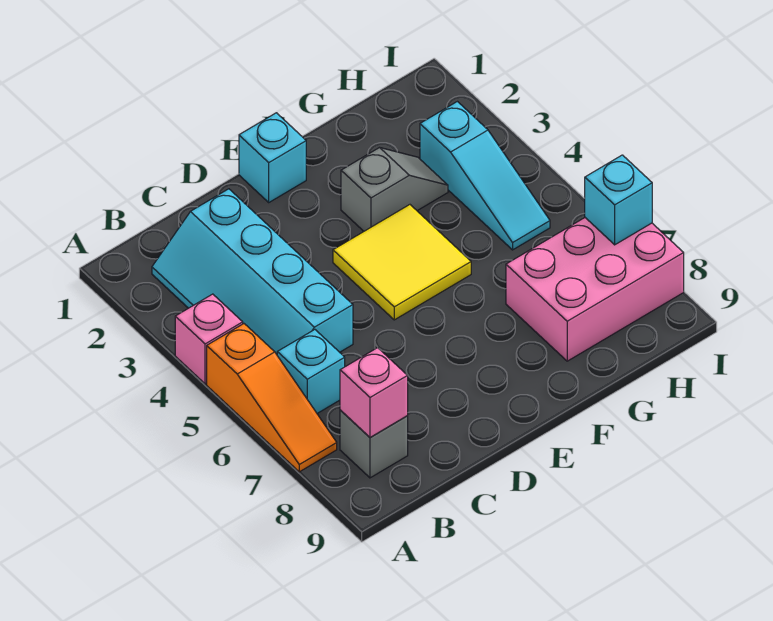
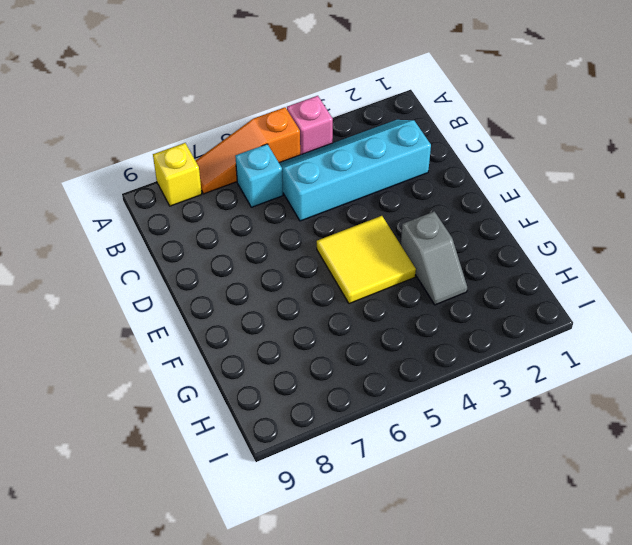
yellow 1x1 brick [153,143,202,206] -> none
none -> grey 1x1 brick [340,410,408,478]
none -> cyan 1x1 brick [239,113,306,202]
none -> pink 2x3 brick [506,218,684,361]

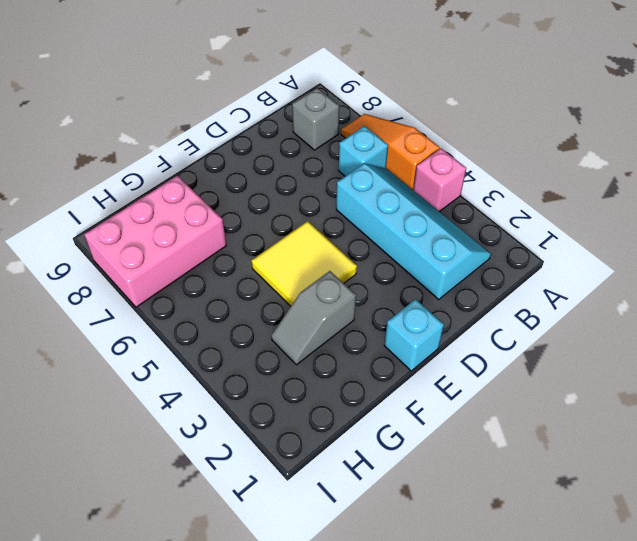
none -> cyan 1x3 slope [420,102,550,250]
none -> pink 1x1 brick [340,348,408,438]
none -> cyan 1x1 brick [585,155,652,245]

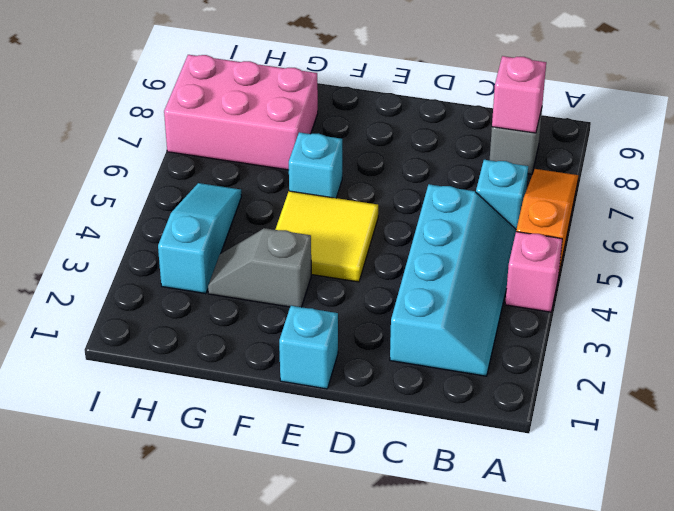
cyan 1x1 brick [289,132,342,198] -> cyan 1x1 brick moved to [585,155,652,245]

